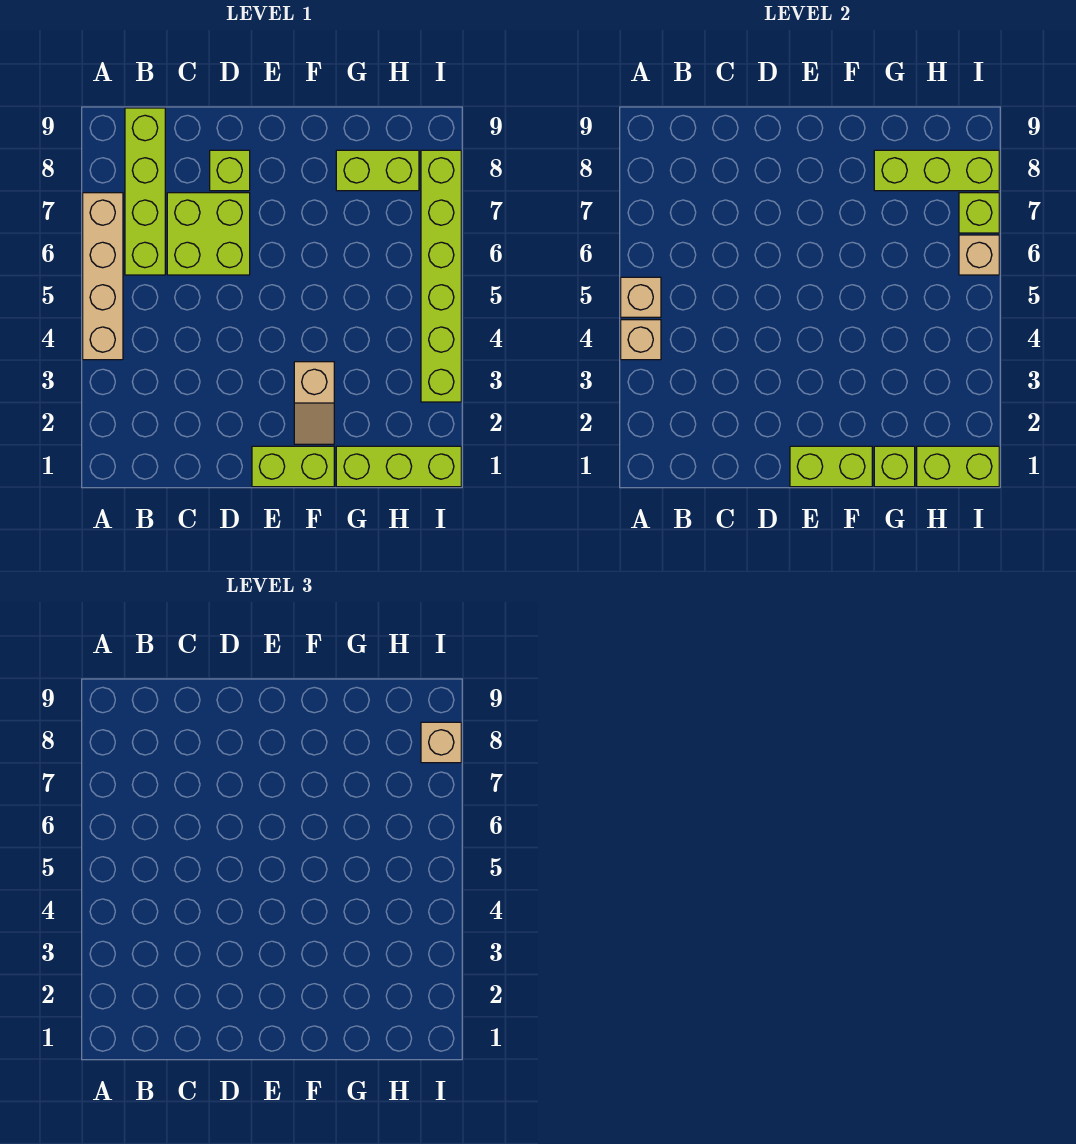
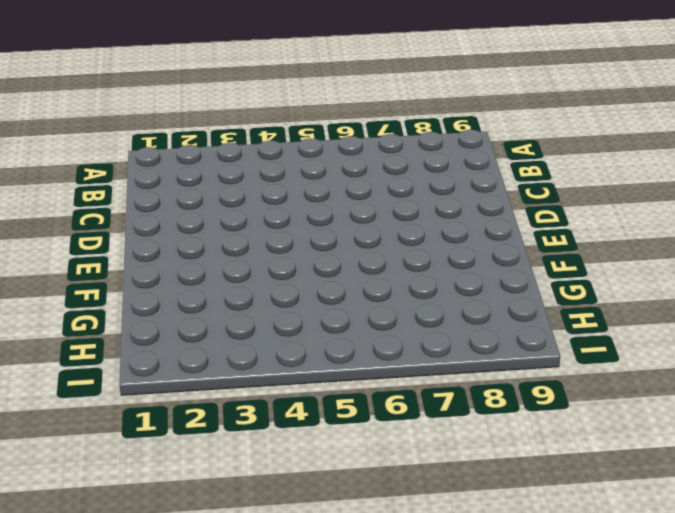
none -> tan 1x4 brick [83,193,123,360]
none -> lime 1x4 brick [125,108,165,275]
none -> lime 2x2 brick [167,193,250,275]

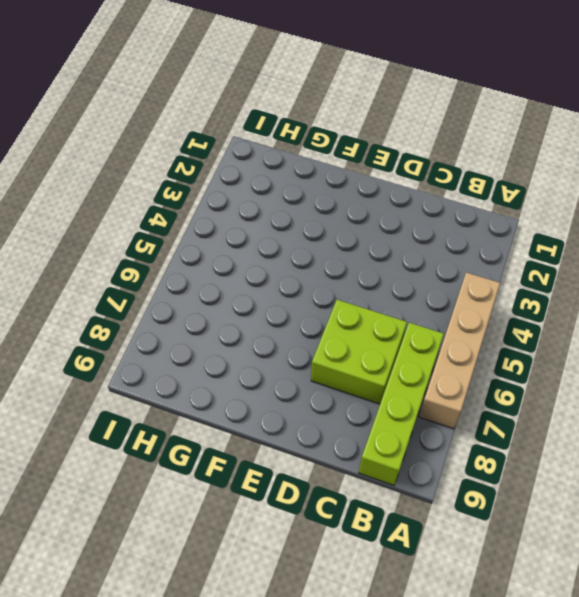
none -> lime 1x1 brick [210,150,250,191]
none -> lime 1x2 brick [252,446,334,487]
none -> tan 1x2 slope [294,362,334,444]

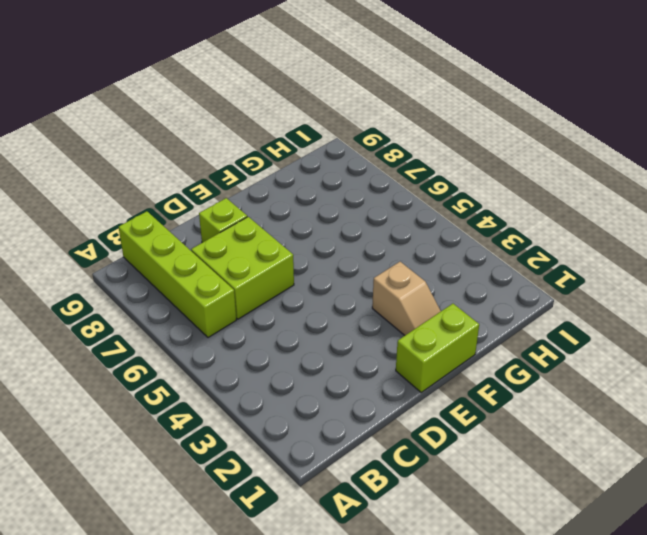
none -> tan 1x4 brick [83,193,123,360]
none -> lime 1x3 brick [336,446,461,487]
none -> lime 1x2 brick [336,150,419,191]

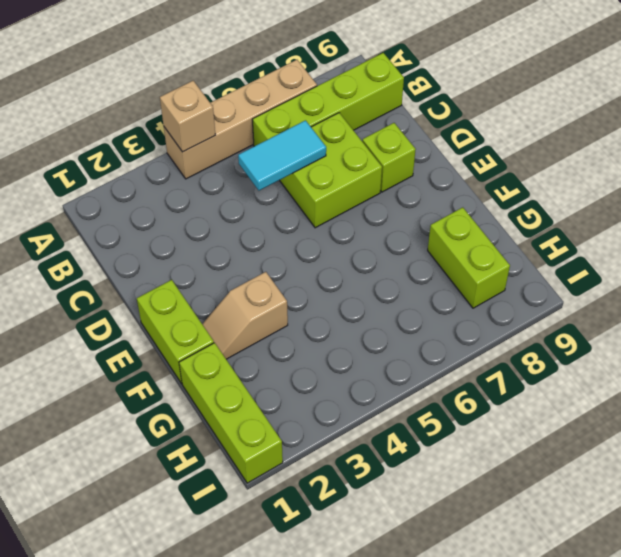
cyan 1x2 tile [238,120,326,191] -> none
none -> lime 1x6 brick [421,150,461,402]
none -> tan 1x1 brick [621,277,661,317]
none -> lime 1x2 brick [790,446,872,487]

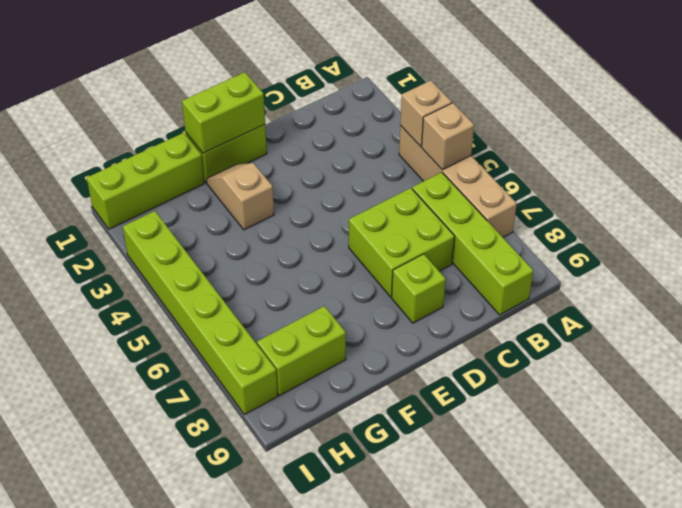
none -> lime 1x1 brick [874,446,915,487]
none -> lime 1x3 brick [874,150,999,191]
none -> lime 1x2 brick [917,446,999,487]

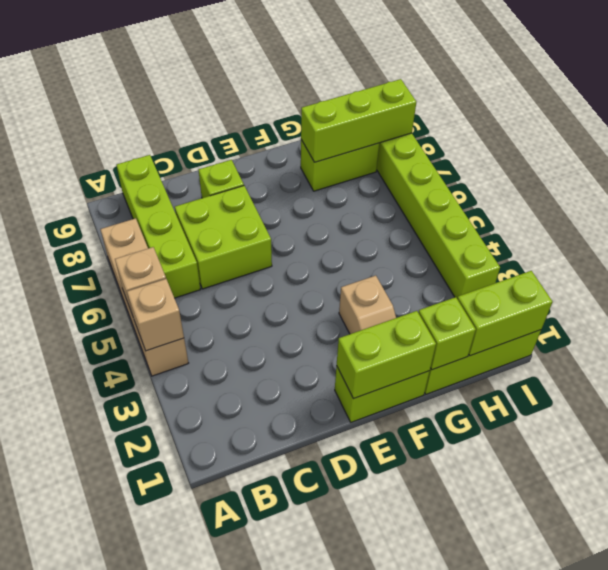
none -> tan 1x1 brick [959,235,999,275]
none -> lime 1x1 brick [959,193,999,233]
none -> tan 1x1 brick [421,722,461,763]

